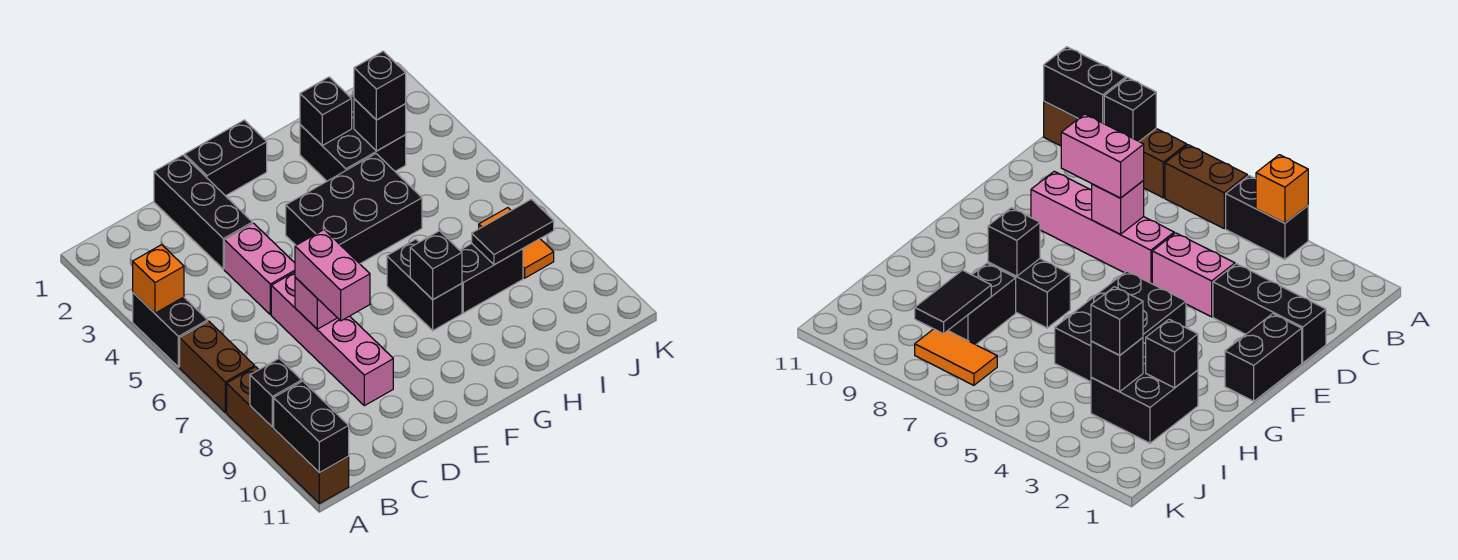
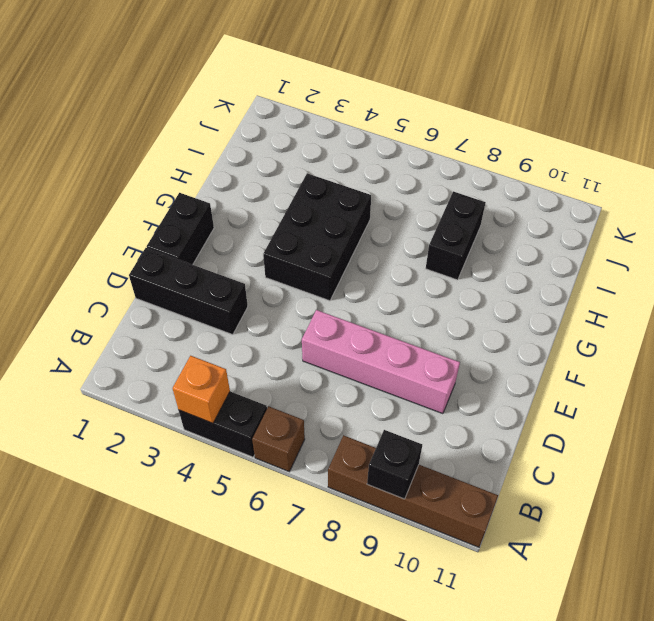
brown 1x1 brick [252,406,305,472] -> brown 1x2 brick [180,321,255,413]
none -> pink 1x2 brick [224,223,295,315]
none -> black 1x2 brick [387,239,462,330]
none -> black 2x2 brick [300,94,406,181]

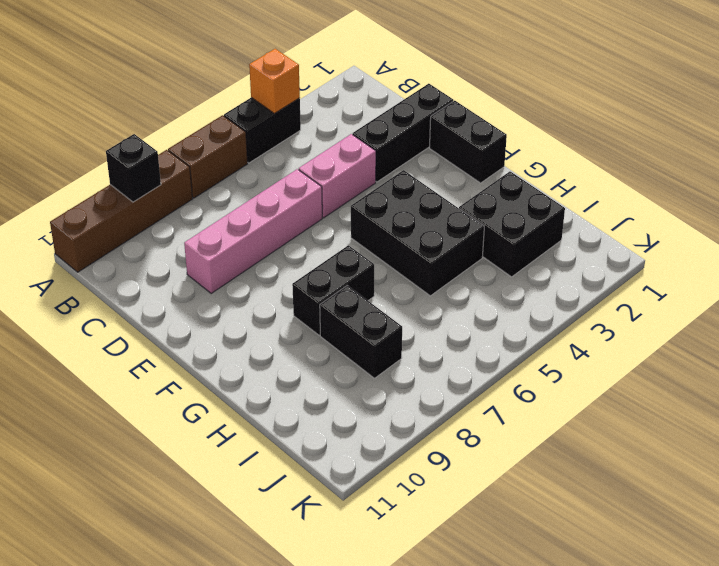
none -> orange 1x2 tile [479,208,554,278]
none -> black 1x2 brick [274,381,349,473]
none -> pink 1x1 brick [295,277,337,329]

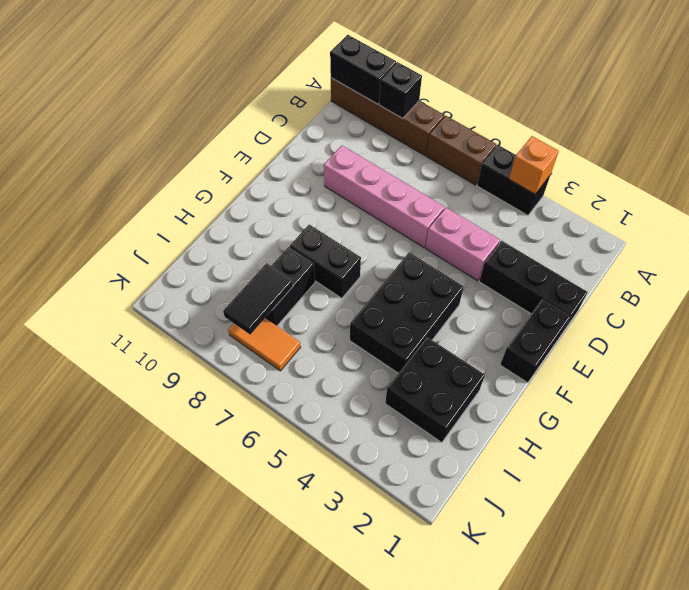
none -> pink 1x1 brick [295,277,337,329]
none -> black 1x1 brick [410,231,462,300]
none -> black 1x1 brick [300,77,352,146]

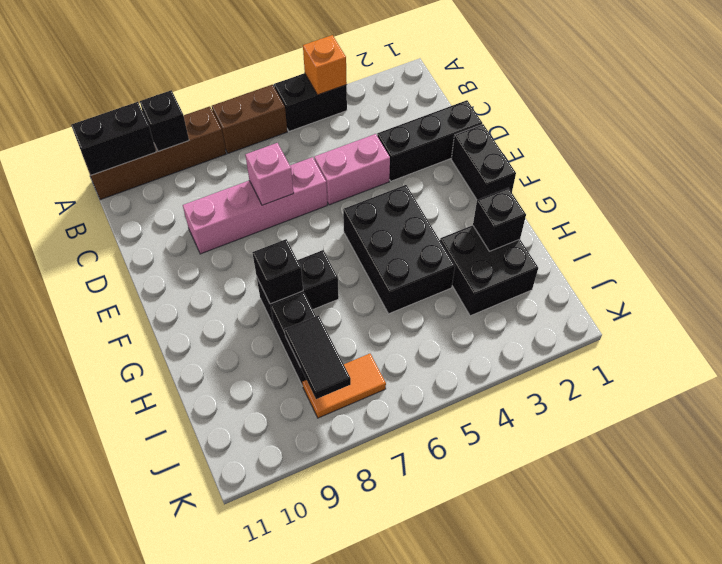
none -> black 1x1 brick [354,99,406,151]
none -> pink 1x2 brick [295,230,370,321]
none -> black 1x1 brick [354,51,406,120]

